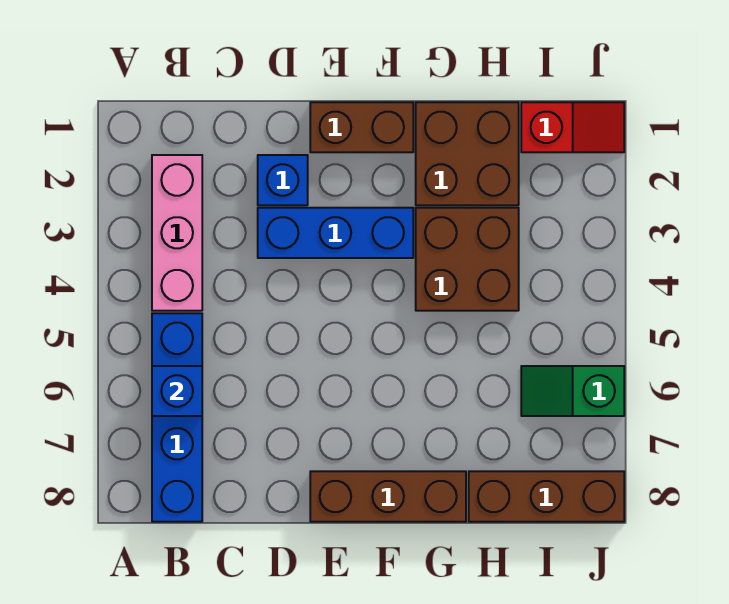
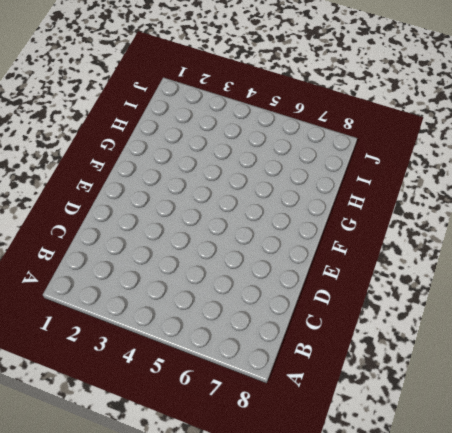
none -> pink 1x3 brick [152,155,202,311]
none -> blue 1x4 brick [152,313,202,522]
none -> blue 1x1 brick [258,155,308,205]

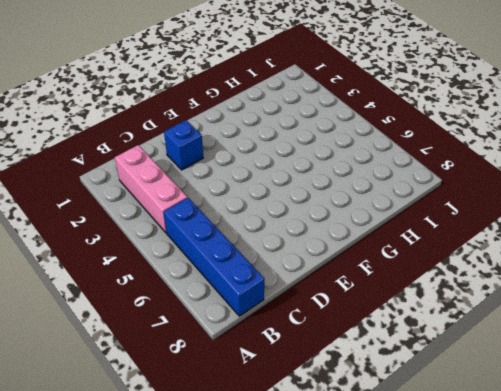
none -> blue 1x3 brick [258,208,413,258]
none -> brown 1x2 brick [310,102,413,152]
none -> brown 1x3 brick [310,471,466,522]

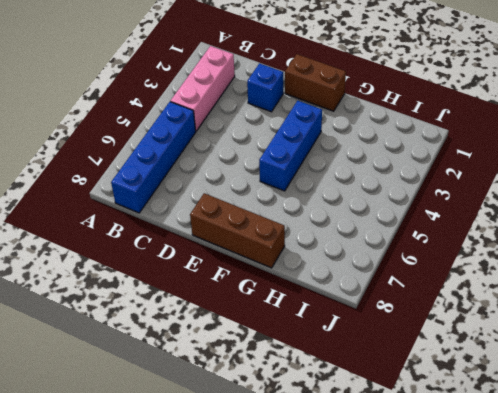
blue 1x3 brick [259,101,322,191] -> blue 1x3 brick turned to [258,208,413,258]
none -> brown 2x2 brick [416,102,519,205]
none -> brown 2x2 brick [416,208,519,311]
none -> brown 1x3 brick [469,471,624,522]

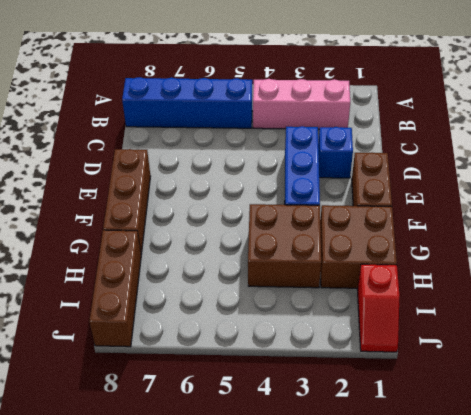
none -> green 1x2 slope [521,366,624,416]
none -> blue 1x1 brick [152,366,202,416]

